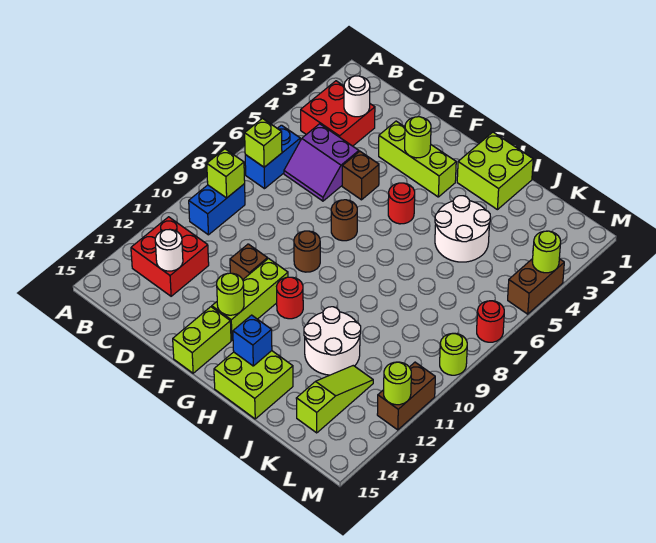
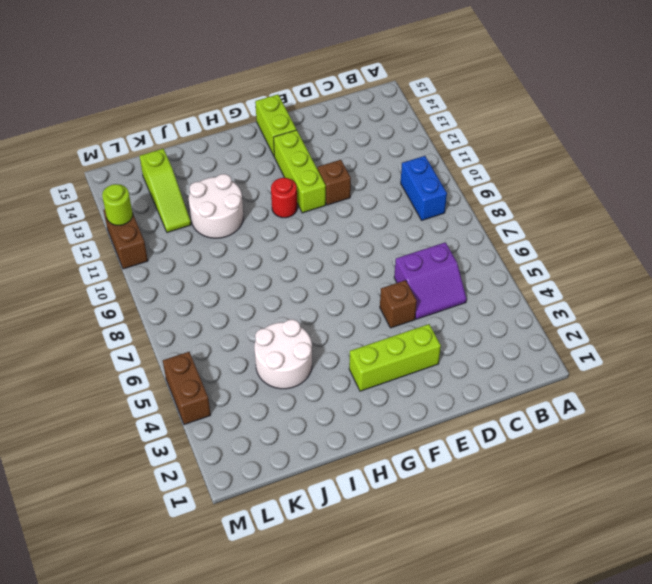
purple 2x2 slope [394,242,467,319] -> purple 2x2 slope turned to [284,124,359,201]
none -> red 2x2 brick [301,81,375,146]
none -> blue 1x2 brick [245,125,300,189]
none -> red 2x2 brick [131,217,209,296]
none -> brown 1x1 round brick [331,200,357,241]

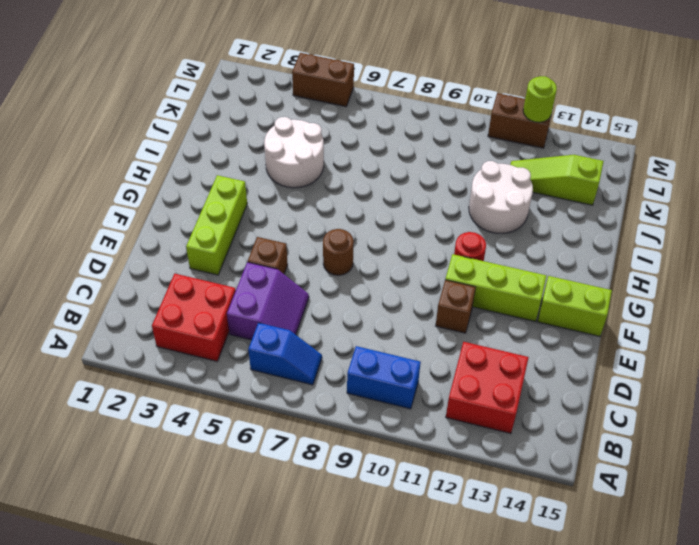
blue 1x2 slope [248,323,322,385] -> blue 1x2 brick [245,125,300,189]
none -> brown 1x1 round brick [294,231,320,272]
none -> red 1x1 round brick [388,183,415,224]
none -> lime 2x2 brick [457,132,533,210]
none -> lime 2x2 brick [214,351,293,419]

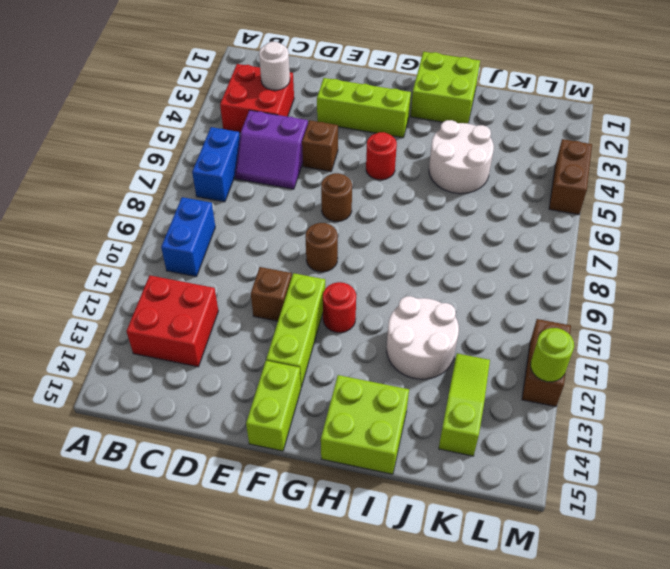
none -> red 1x1 round brick [477,301,504,342]
none -> lime 1x1 round brick [440,333,467,375]
none -> lime 1x1 brick [245,119,282,167]
none -> lime 1x1 brick [207,149,245,198]

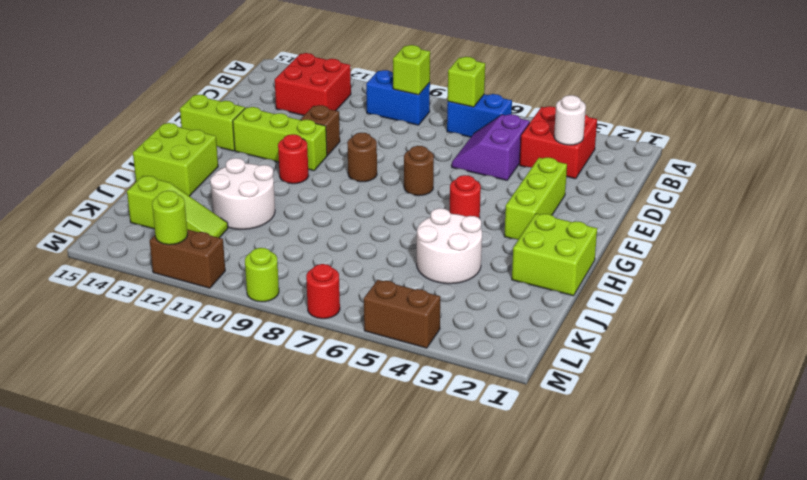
none -> brown 1x1 brick [342,151,379,200]
none -> white 1x1 round brick [155,230,183,271]
none -> lime 1x1 round brick [405,117,431,158]
none -> lime 1x1 round brick [217,273,244,315]

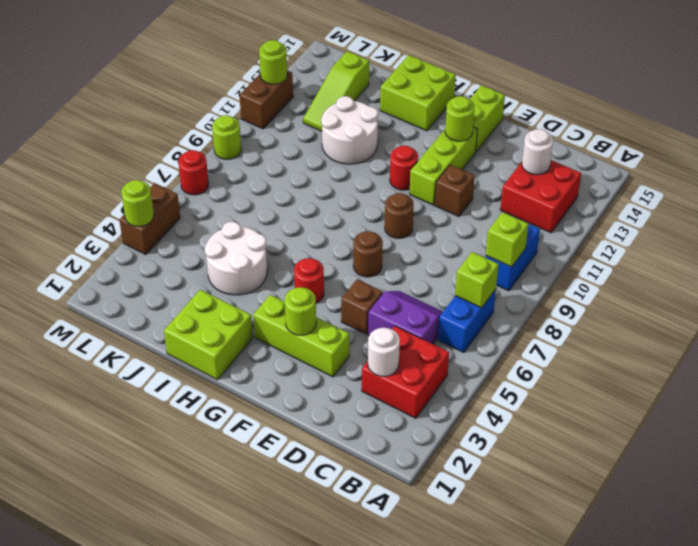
none -> blue 1x1 brick [233,315,272,366]

